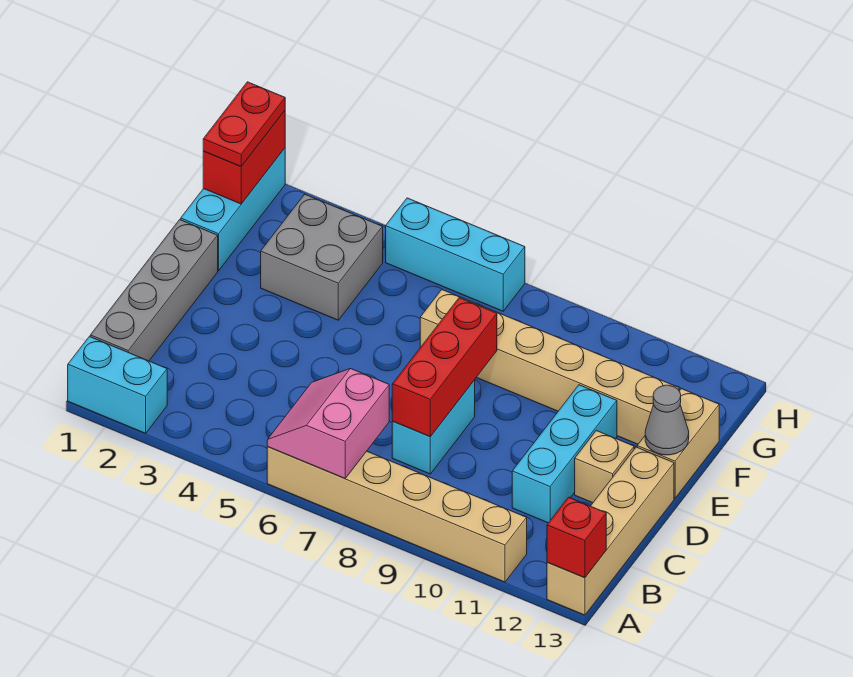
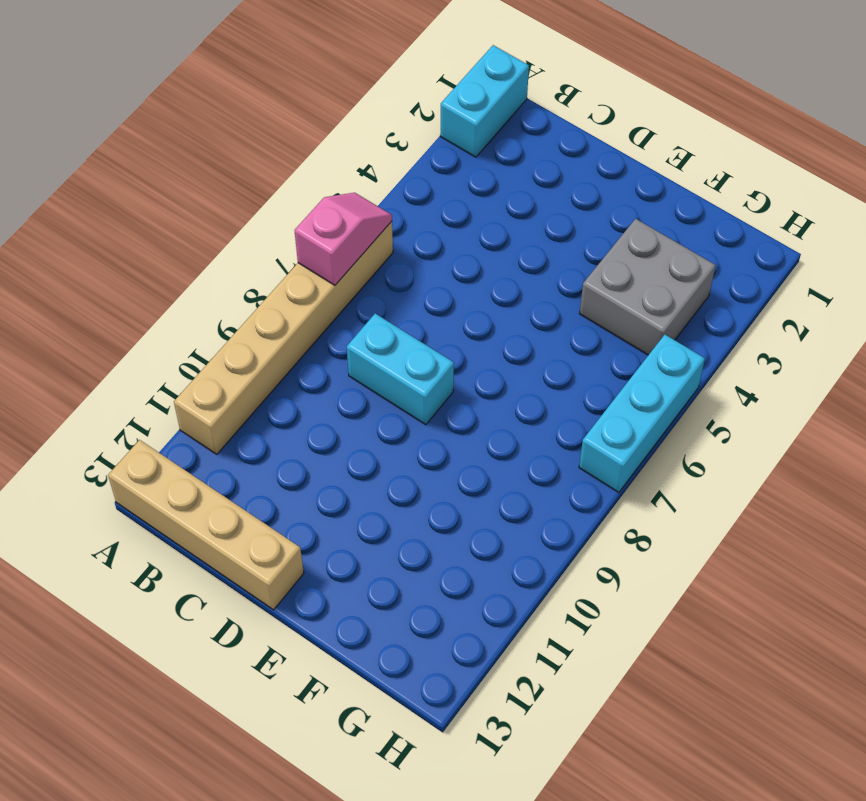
pink 1x2 slope [294,193,392,285] -> pink 2x2 slope [267,369,389,478]
none -> grey 1x4 brick [90,220,218,361]
none -> cyan 1x3 brick [512,385,617,523]
none -> tan 1x1 brick [575,431,634,503]

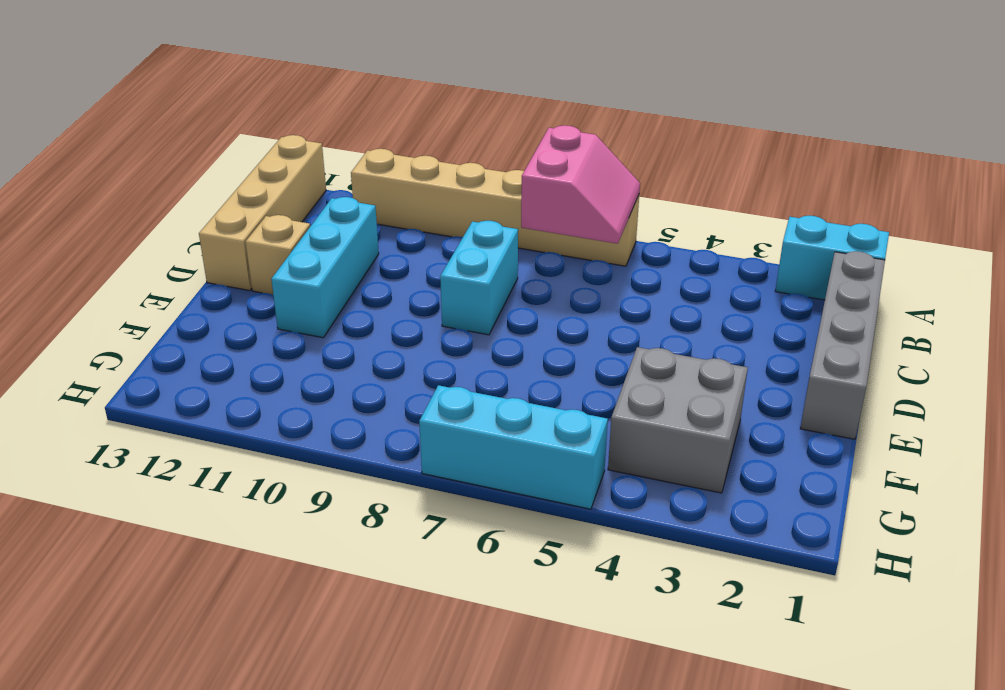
none -> tan 1x2 brick [637,389,719,498]
none -> cyan 1x3 brick [181,148,285,271]
none -> tan 1x6 brick [420,290,679,444]

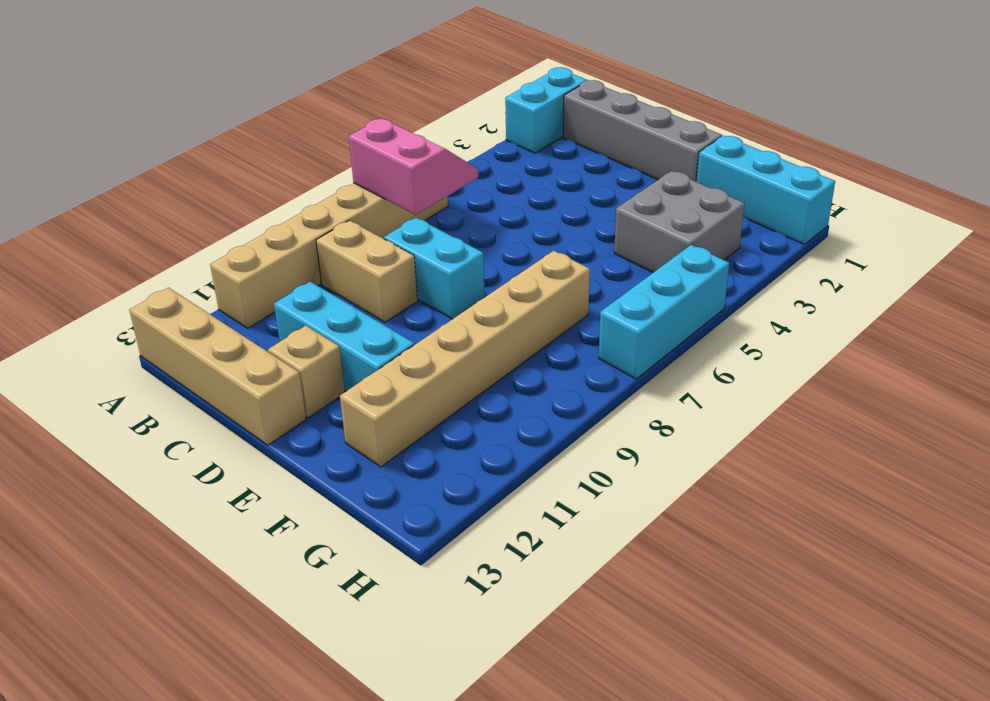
tan 1x2 brick [316,220,418,322] -> tan 1x2 brick moved to [637,389,719,498]
none -> red 1x1 brick [547,497,606,578]
none -> red 1x3 brick [392,298,497,437]
none -> grey 1x1 cone [645,385,689,455]

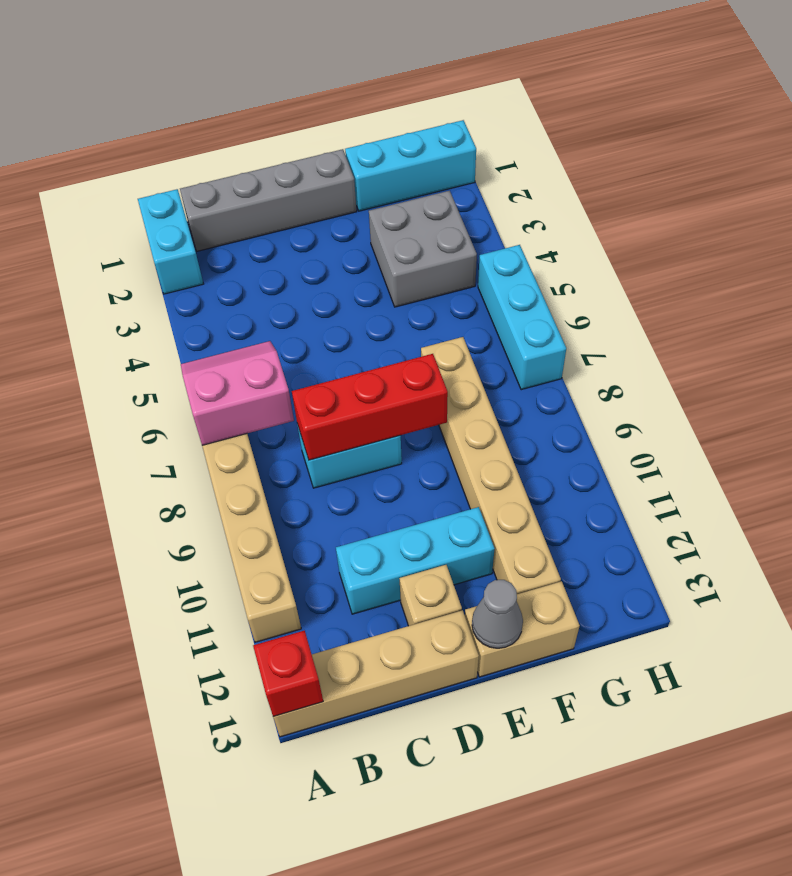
none -> red 1x2 brick [203,111,285,204]
none -> red 1x2 plate [203,82,285,167]

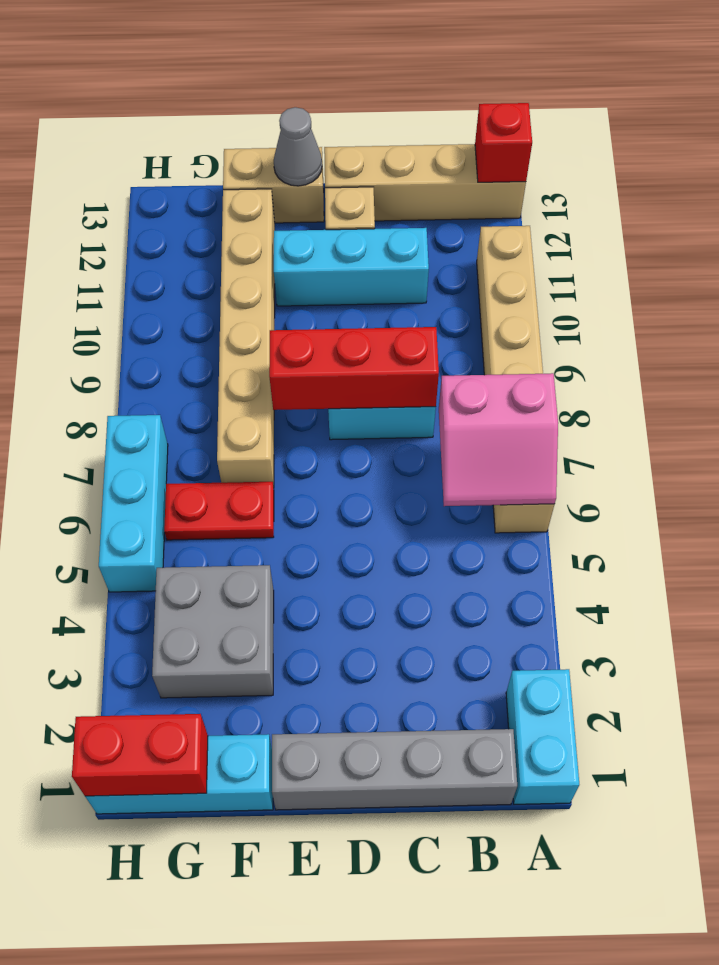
red 1x2 plate [164,482,274,540] -> red 1x2 plate moved to [203,82,285,167]

